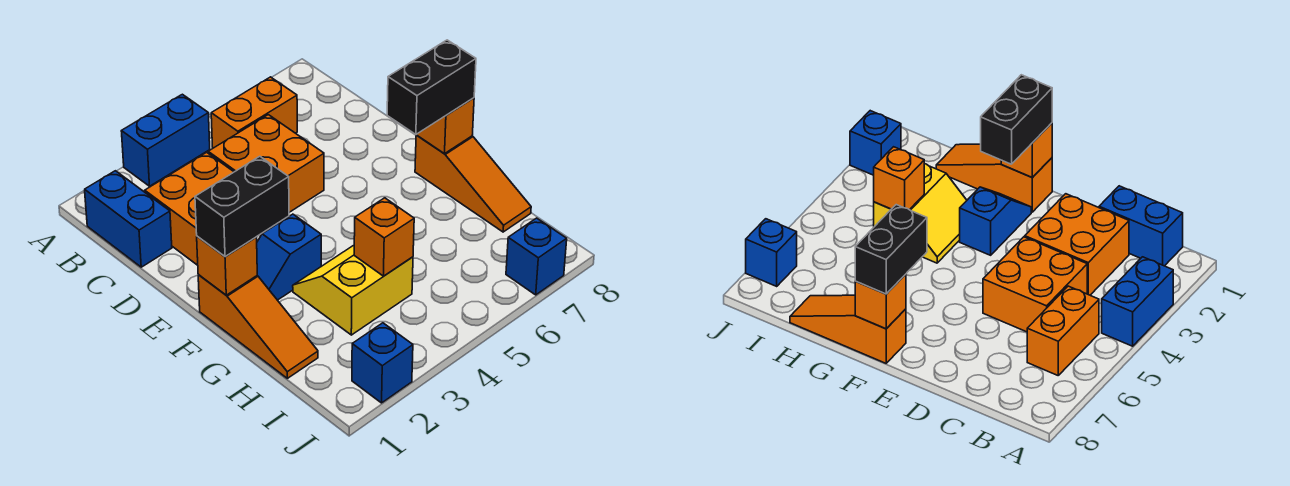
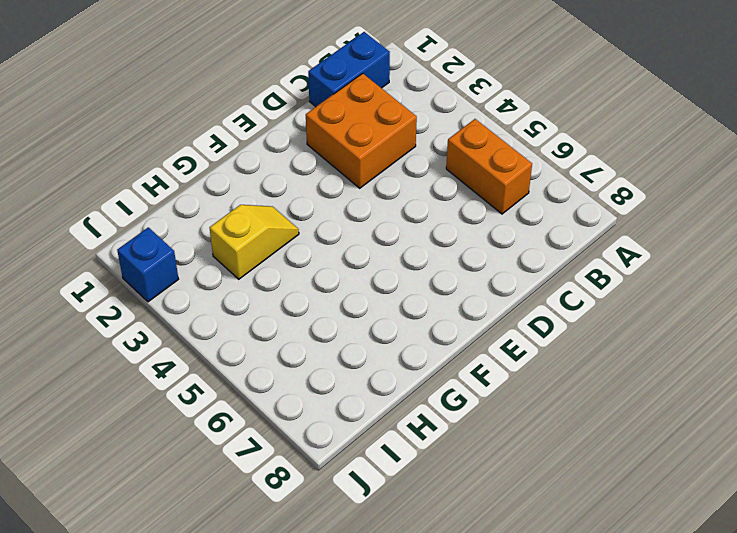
yellow 1x2 slope [210,205,299,279] -> yellow 2x2 slope [293,245,413,335]
none -> blue 1x2 brick [121,94,210,186]
none -> orange 2x2 brick [208,115,324,212]
none -> orange 1x3 slope [198,274,318,378]

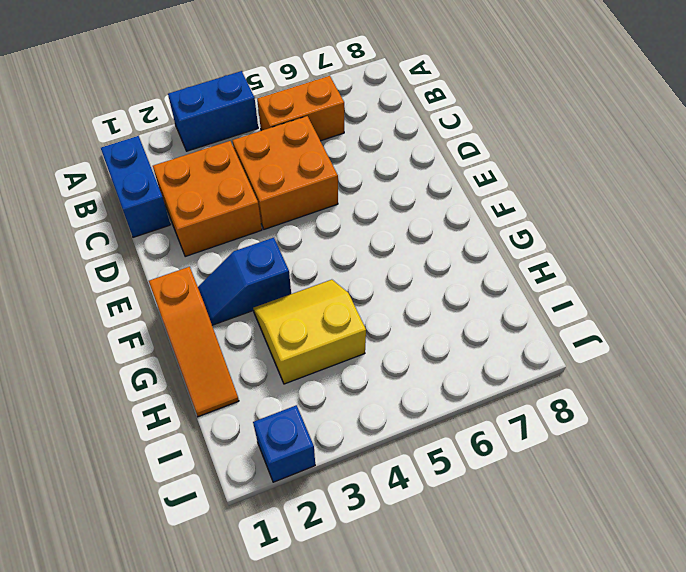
none -> orange 1x3 slope [415,135,531,232]
none -> blue 1x1 brick [506,218,567,295]
none -> orange 1x1 brick [197,236,257,295]

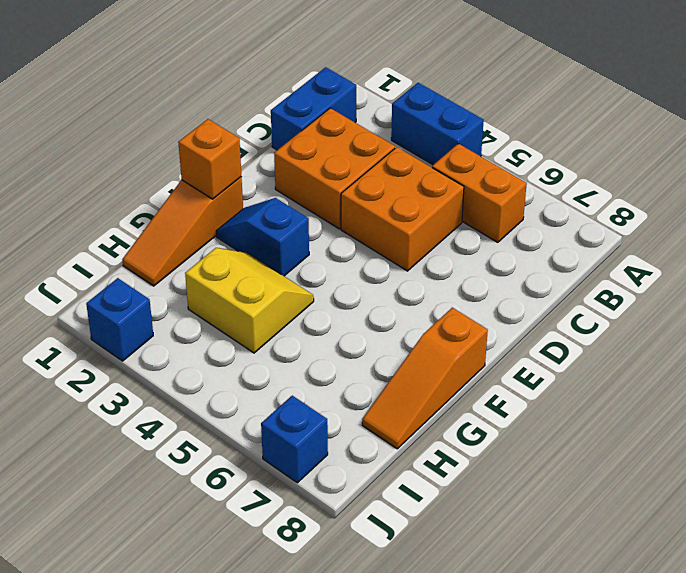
none -> orange 1x1 brick [416,98,474,154]
none -> orange 1x1 brick [354,198,414,276]
none -> black 1x2 brick [195,156,289,257]

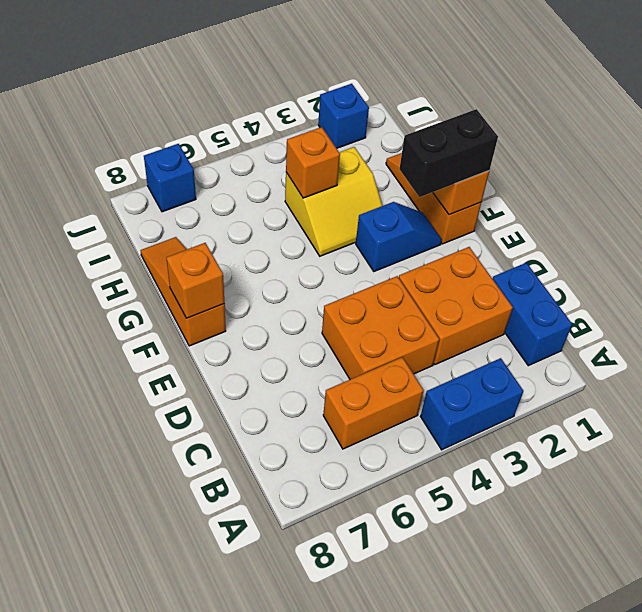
none -> black 1x2 brick [387,40,476,134]

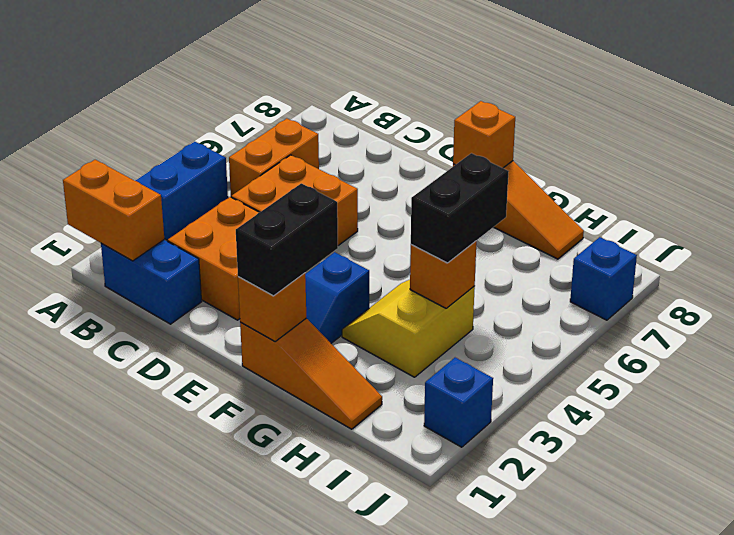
orange 1x2 brick [63,160,164,261] -> none
black 1x2 brick [411,153,509,263] -> black 1x2 brick moved to [387,40,476,134]

